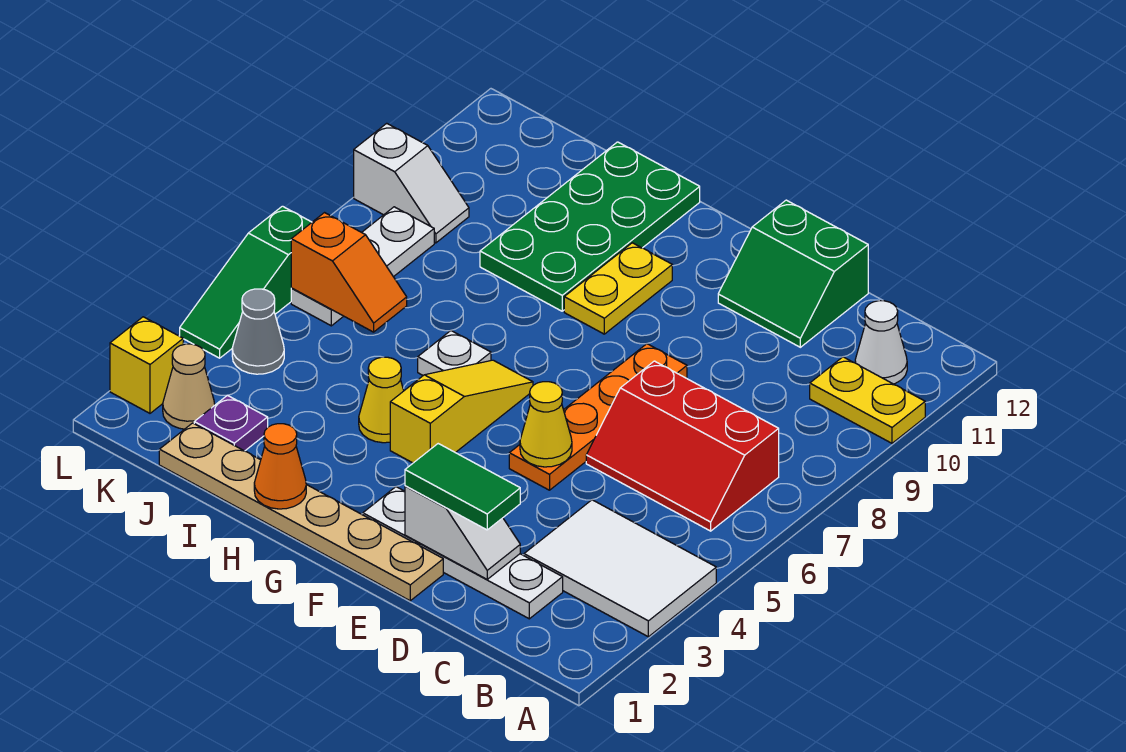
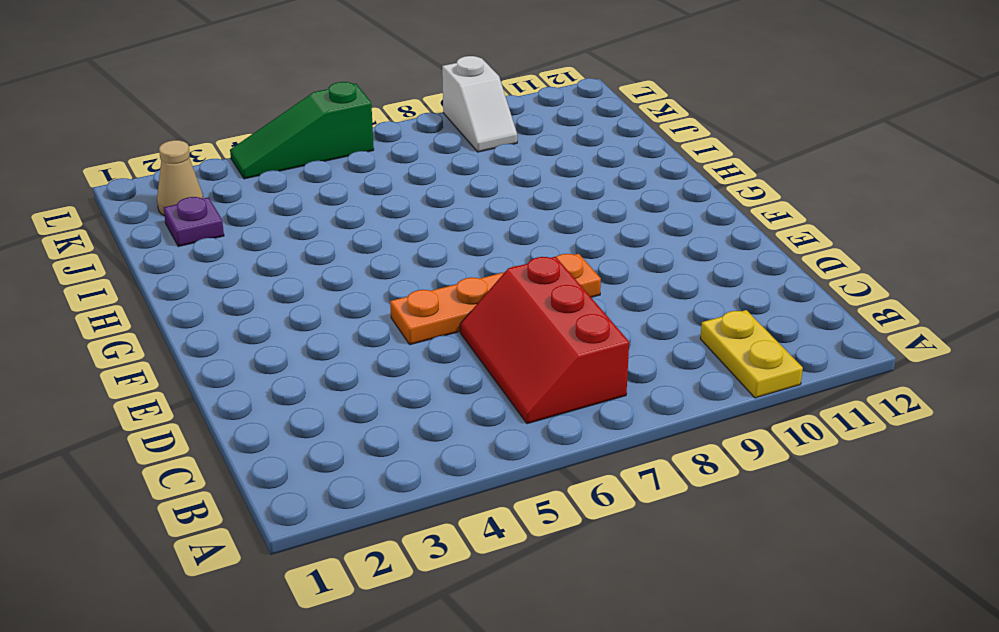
none -> white 2x3 tile [524,500,716,637]
none -> white 1x1 cone [855,301,907,384]
none -> white 1x4 plate [363,487,563,619]

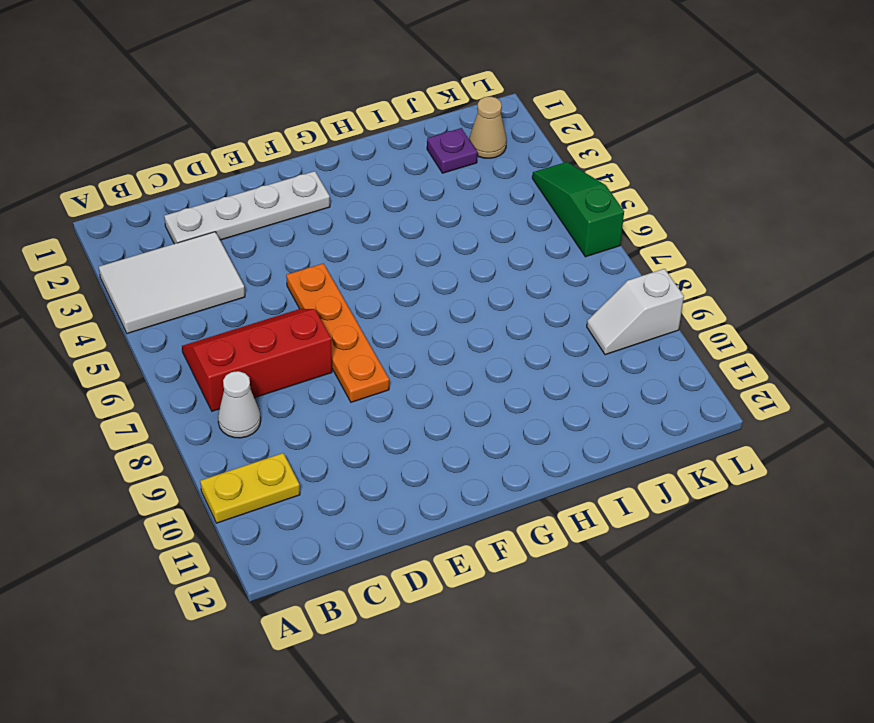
white 1x1 cone [218,371,261,438] -> white 1x1 cone moved to [855,301,907,384]
none -> green 2x2 slope [718,200,868,347]
none -> tan 1x6 plate [159,423,443,601]
none -> yellow 1x3 slope [390,360,533,463]

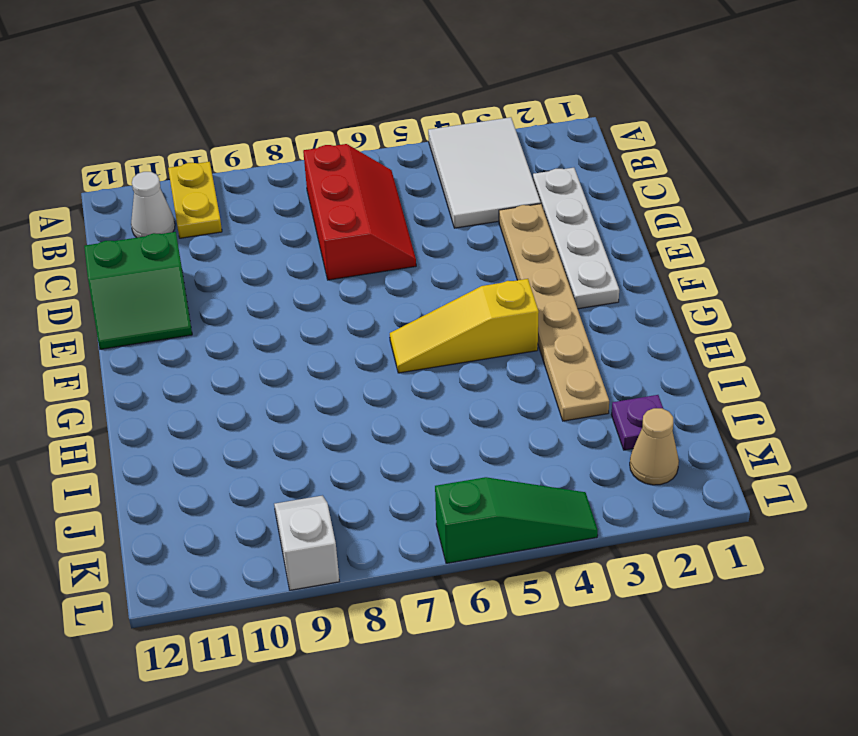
tan 1x6 plate [499,204,609,421] -> tan 1x6 plate moved to [159,423,443,601]
green 2x2 slope [84,232,192,349] -> green 2x2 slope turned to [718,200,868,347]
none -> orange 1x4 plate [509,344,687,490]
none -> yellow 1x2 plate [564,243,672,334]
none -> yellow 1x1 cone [359,357,404,443]

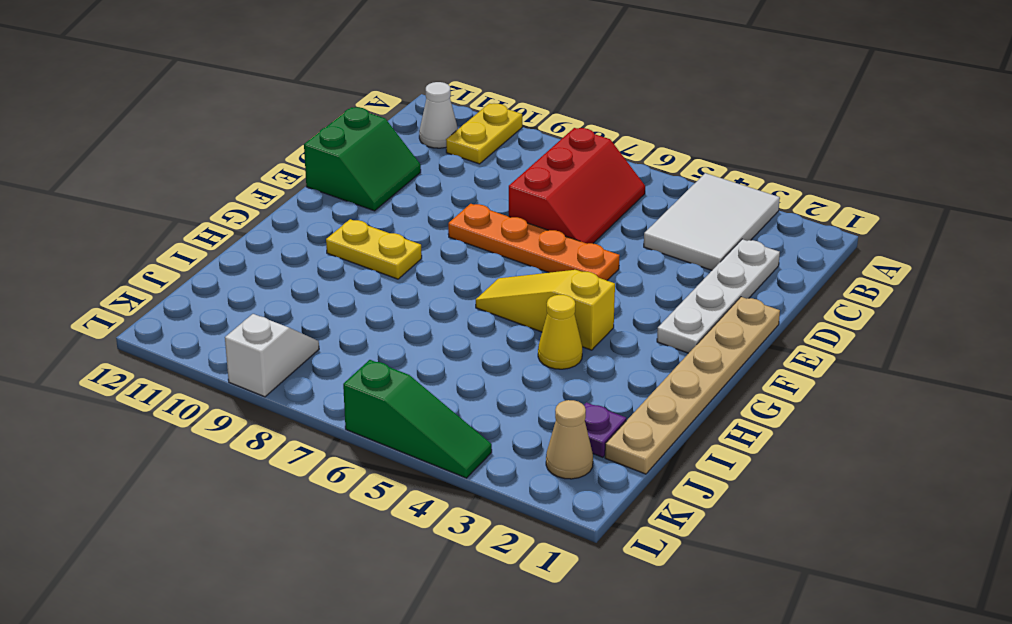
none -> white 1x1 plate [418,331,491,375]
none -> green 2x4 plate [480,142,700,311]
none -> grey 1x1 cone [232,289,284,374]

